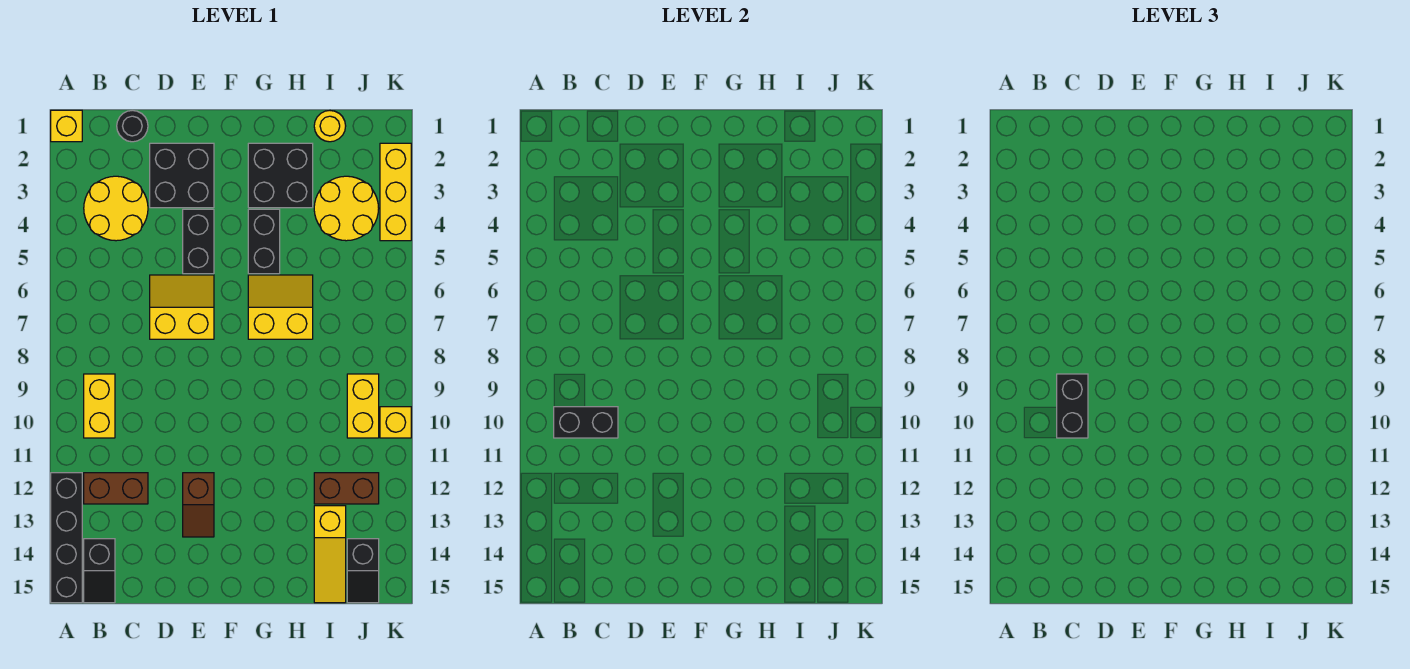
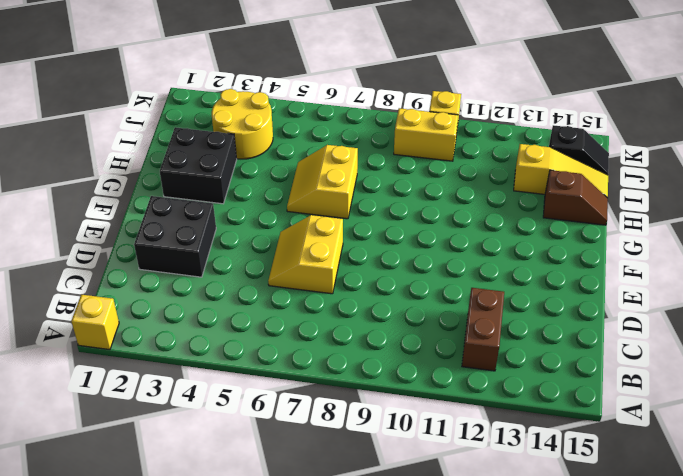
brown 1x2 slope [543,170,608,225] -> brown 1x2 slope moved to [183,473,214,537]
none -> black 1x4 brick [51,473,82,603]
none -> yellow 2x2 round brick [84,176,148,241]
none -> yellow 1x2 brick [84,374,115,438]

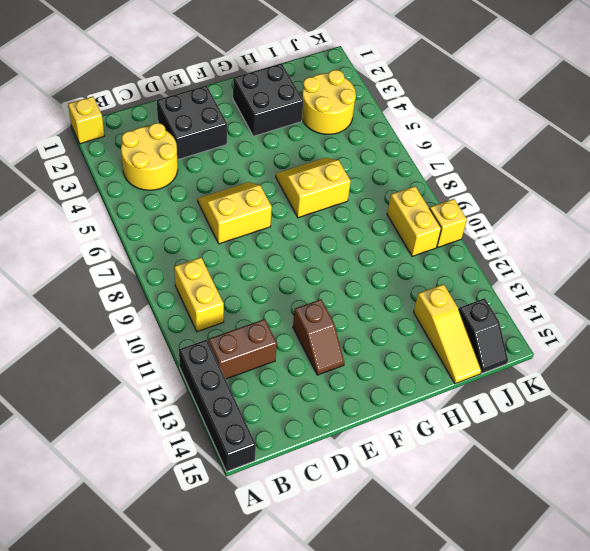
none -> black 1x2 slope [84,539,115,603]
none -> black 1x1 round brick [117,110,148,142]
none -> black 1x2 brick [183,209,214,274]

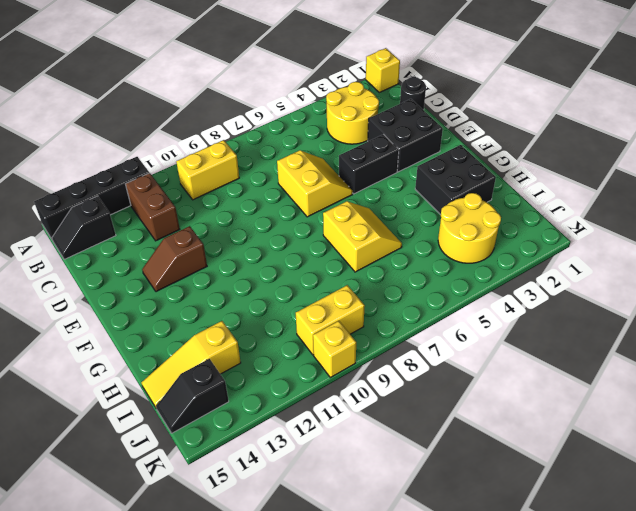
none -> black 1x2 brick [248,209,280,274]
none -> yellow 1x1 round brick [314,111,346,142]
none -> brown 1x2 brick [314,473,379,504]

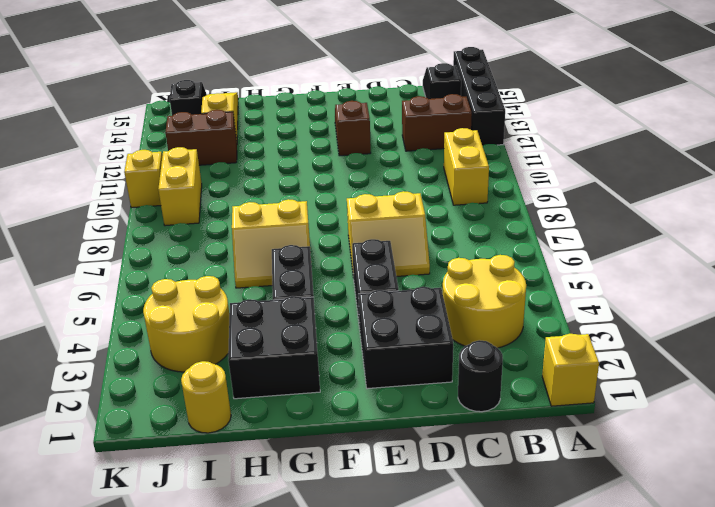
none -> yellow 1x3 brick [380,143,411,241]
none -> black 1x2 brick [554,407,618,438]
none -> black 1x2 brick [1057,374,1088,438]

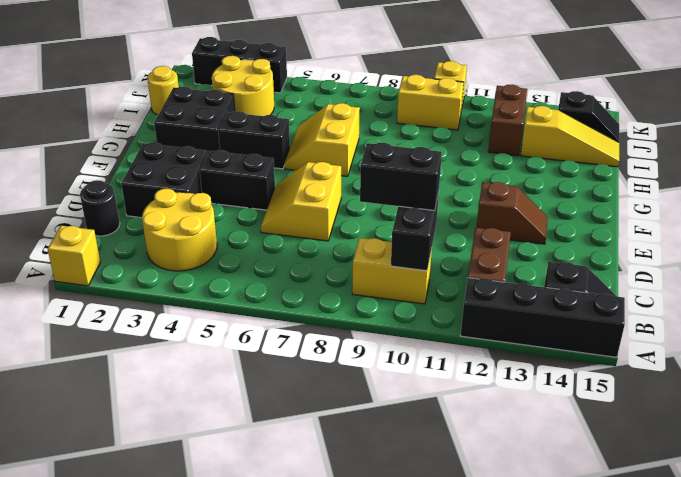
black 1x3 brick [192,37,287,93] -> yellow 1x3 brick [380,143,411,241]

